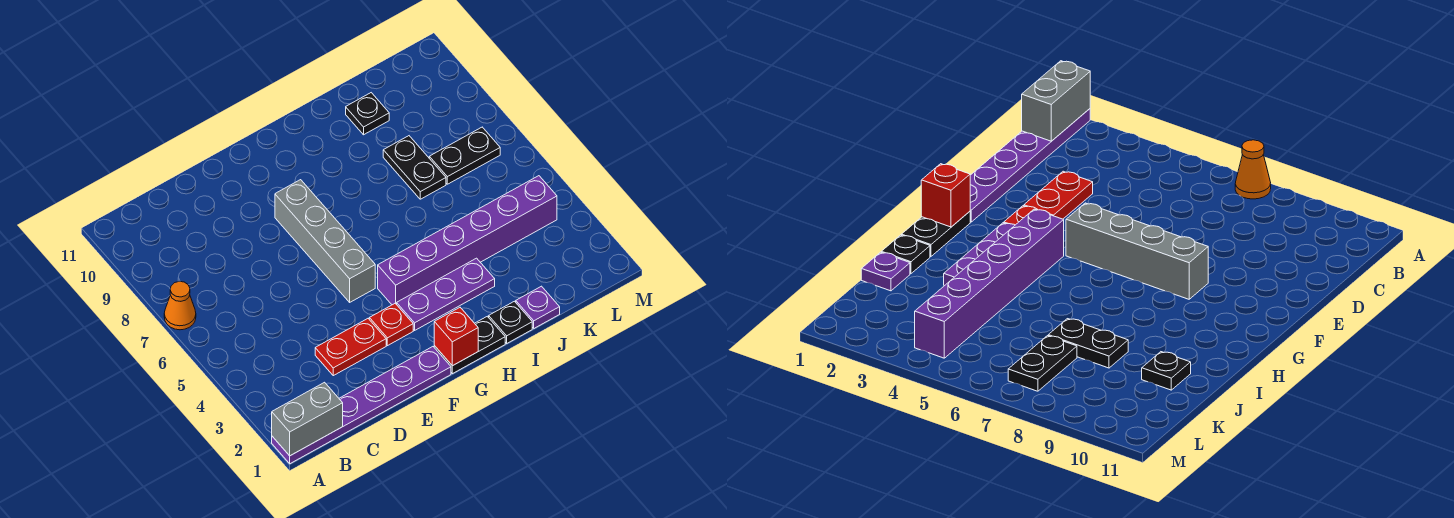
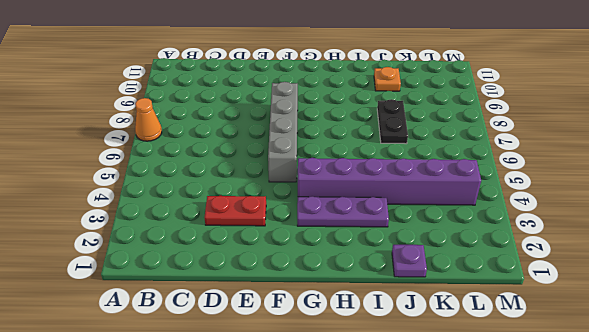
orange 1x1 plate [374,67,401,91] -> black 1x1 plate [346,93,389,135]
none -> purple 1x6 plate [272,347,451,464]
none -> red 1x1 plate [369,303,413,346]
none -> black 1x2 plate [434,316,505,374]

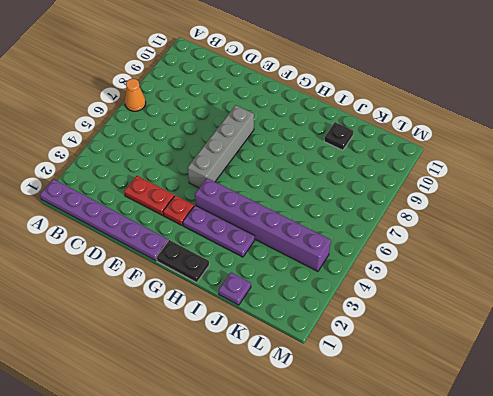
none -> black 1x1 plate [489,301,532,343]
none -> black 1x2 plate [383,136,446,199]
none -> black 1x2 plate [429,127,500,184]

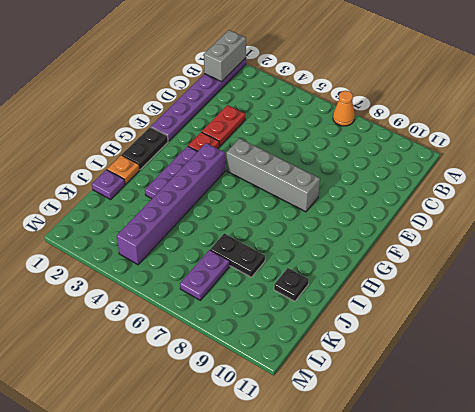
orange 1x1 plate [107,155,140,184] -> black 1x1 plate [489,301,532,343]
purple 1x2 plate [180,250,230,300] -> black 1x2 plate [429,127,500,184]
none -> red 1x1 brick [434,308,478,366]

